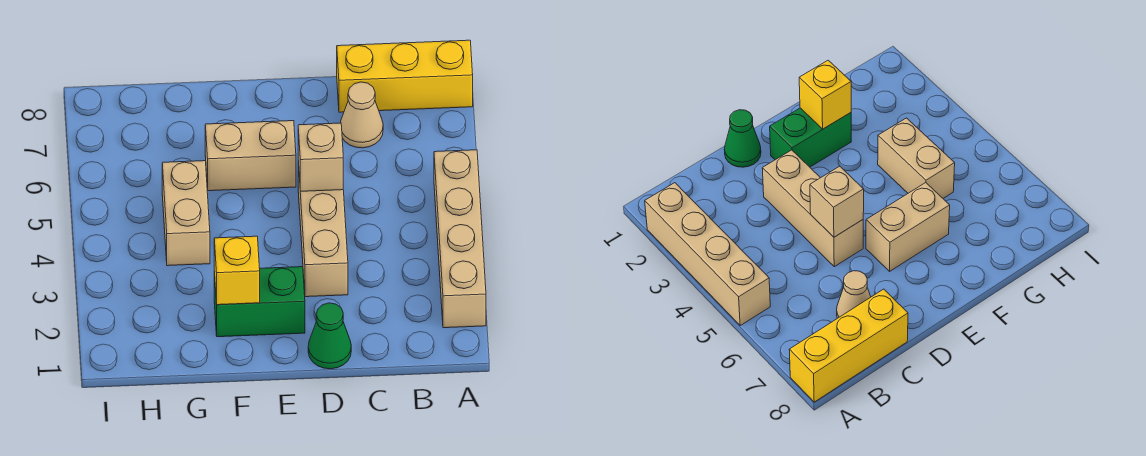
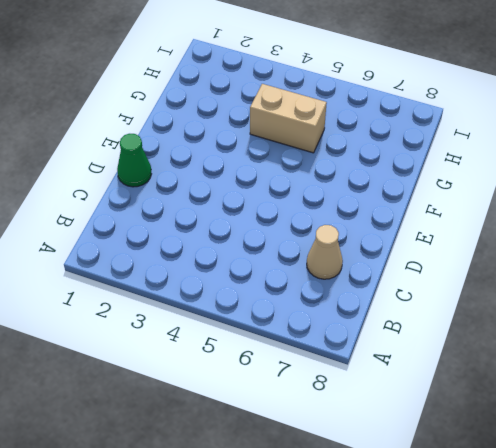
none -> tan 1x4 brick [434,150,486,328]
none -> yellow 1x3 brick [337,40,473,112]

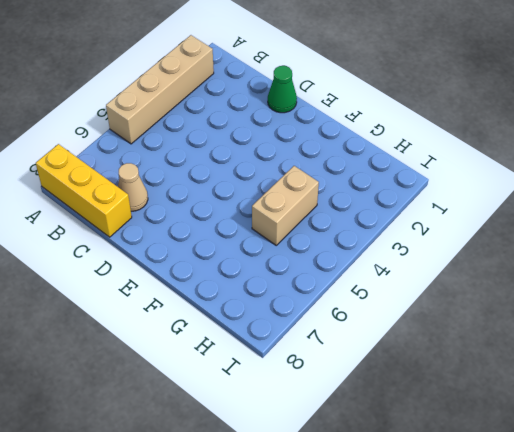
none -> tan 1x3 brick [298,161,348,297]
none -> green 1x2 brick [214,267,305,337]

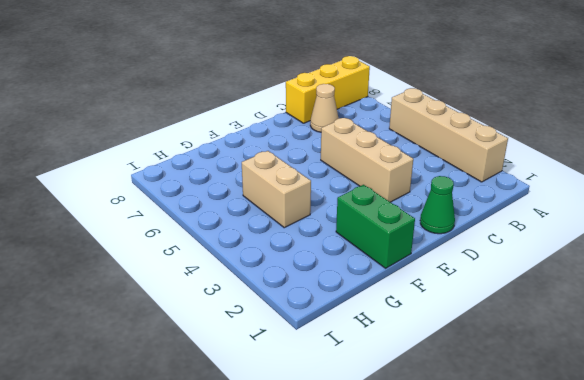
green 1x2 brick [336,185,415,268] -> green 1x2 brick turned to [214,267,305,337]
none -> tan 1x2 brick [205,121,296,191]
none -> tan 1x1 brick [298,123,343,191]

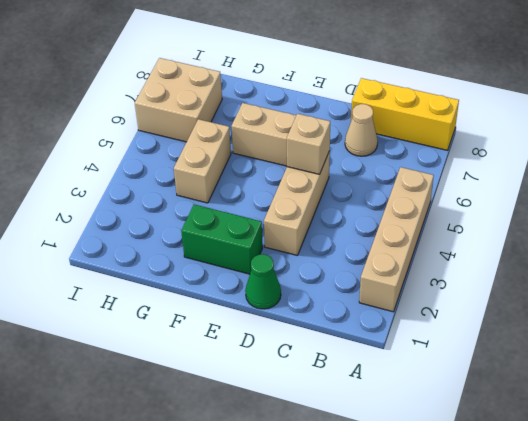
tan 2x2 brick [135,58,222,142] -> none
none -> yellow 1x1 brick [214,236,260,305]

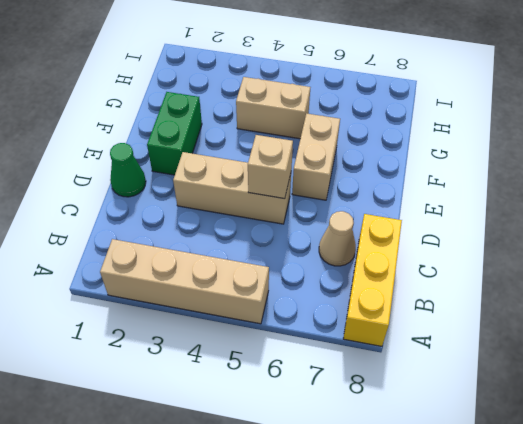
none -> yellow 1x1 brick [214,236,260,305]

